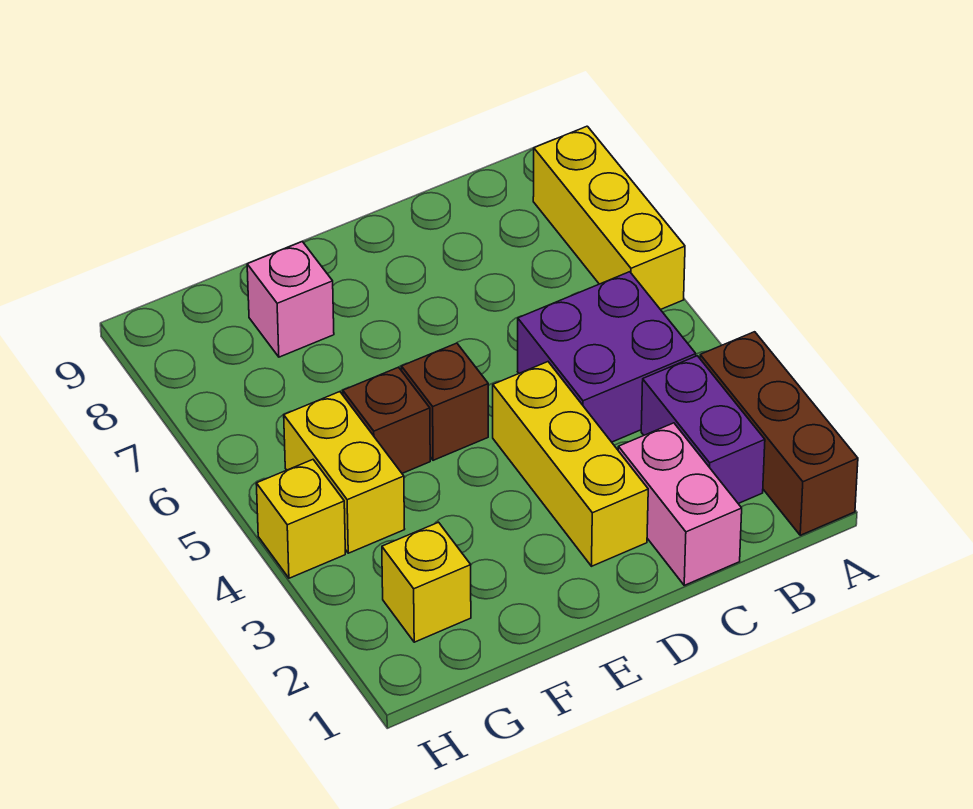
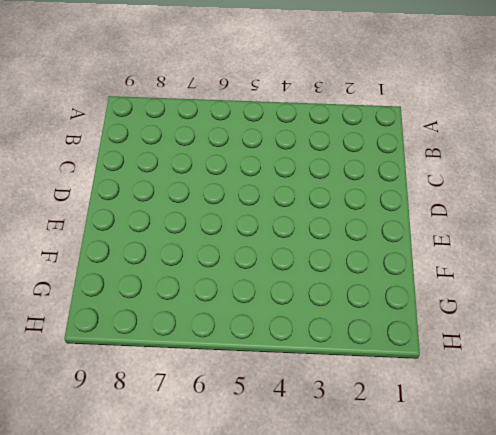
none -> brown 1x3 brick [700,332,858,535]
none -> yellow 1x3 brick [533,126,685,310]
none -> purple 1x2 brick [641,356,765,504]

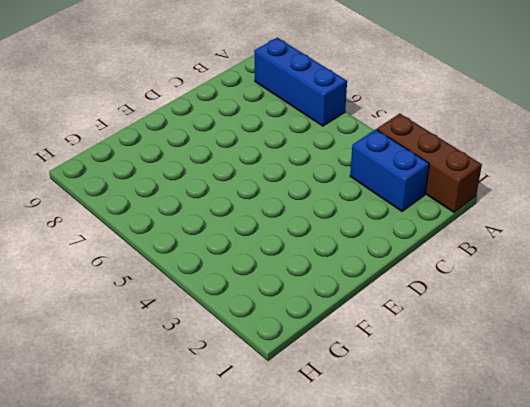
blue 1x3 brick [254,38,347,126] -> yellow 1x3 brick [533,126,685,310]
blue 1x2 brick [350,129,429,211] -> purple 1x2 brick [641,356,765,504]
none -> purple 2x2 brick [518,272,696,442]
none -> pink 1x2 brick [618,423,742,585]
none -> yellow 1x3 brick [493,362,648,566]

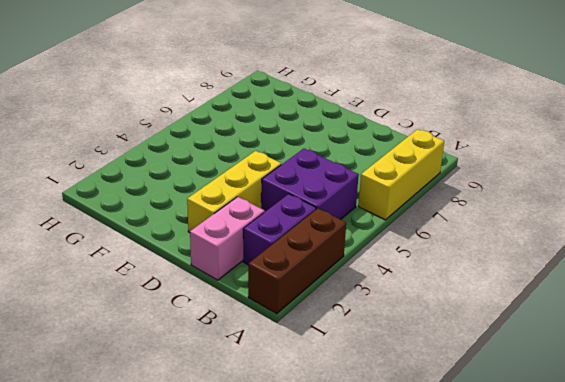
none -> brown 1x1 brick [401,343,488,460]
none -> brown 1x1 brick [343,367,430,473]
none -> pink 1x1 brick [247,242,334,357]

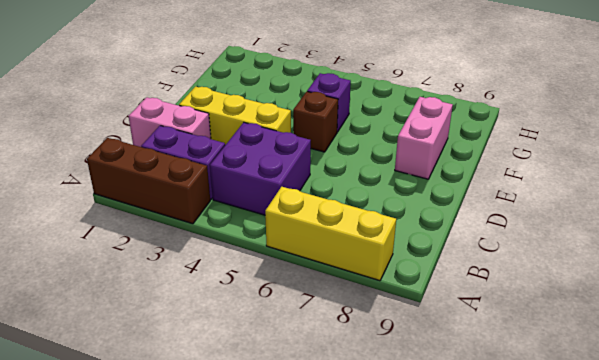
pink 1x2 brick [395,97,453,179] -> pink 1x1 brick [247,242,334,357]
purple 1x1 brick [307,73,351,132] -> brown 1x1 brick [343,367,430,473]
none -> yellow 1x1 brick [382,522,471,642]
none -> yellow 1x2 brick [284,392,405,553]
none -> yellow 1x1 brick [256,460,345,578]

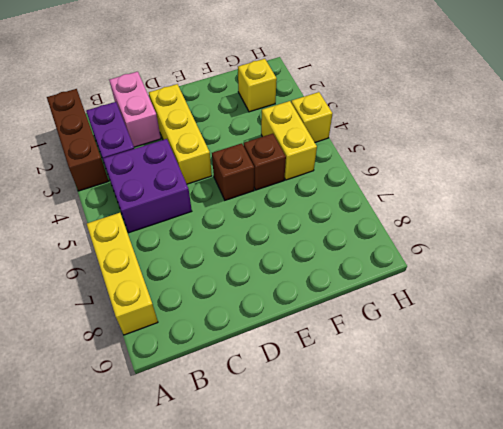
none -> pink 1x1 brick [247,242,334,357]

